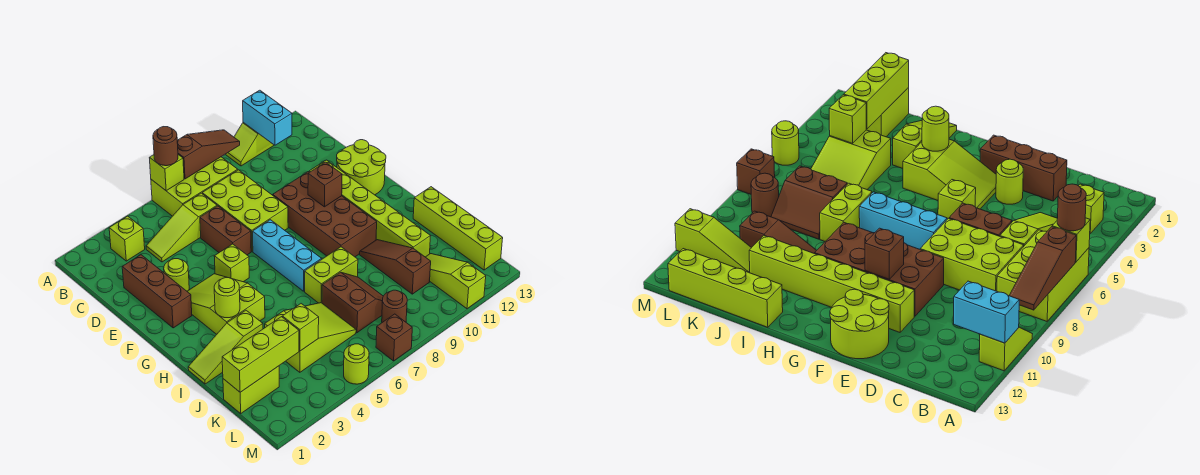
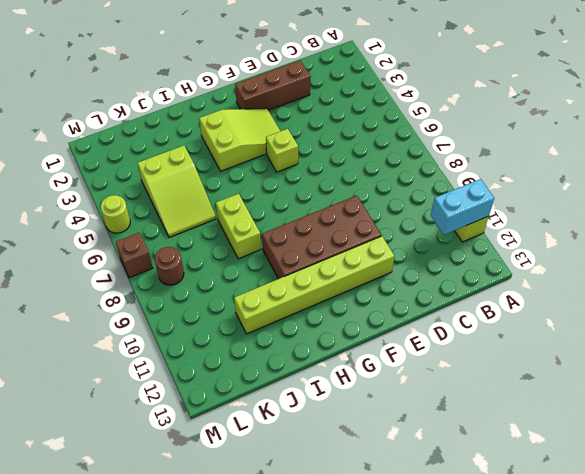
none -> lime 2x3 brick [151,157,238,216]
none -> lime 1x1 brick [109,216,145,261]
none -> lime 1x3 slope [146,193,217,262]
none -> lime 2x3 brick [202,170,288,251]

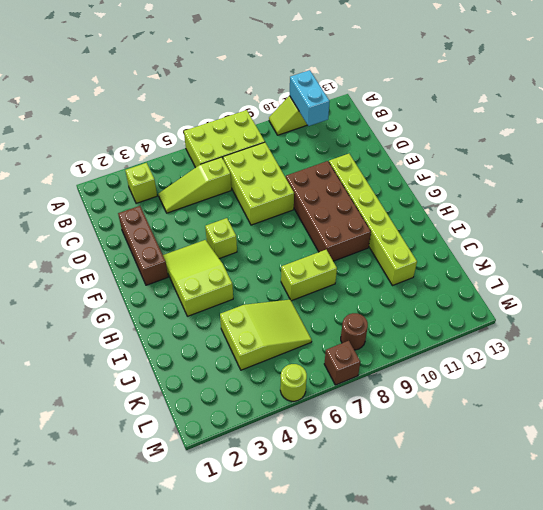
none -> brown 1x2 brick [200,206,251,255]
none -> lime 1x1 round brick [164,259,189,291]
none -> lime 2x2 round brick [337,140,386,195]
none -> cyan 1x3 brick [253,220,322,291]

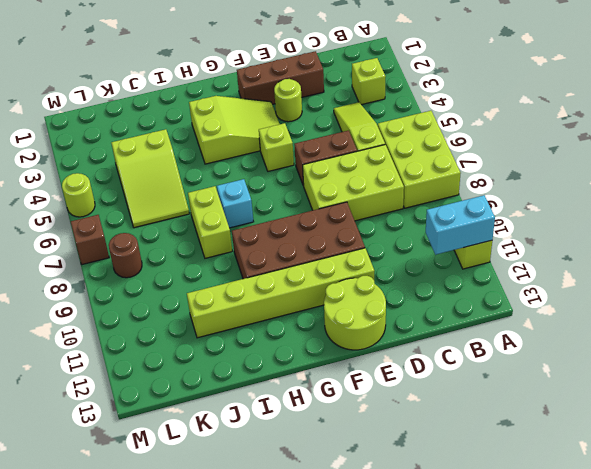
cyan 1x1 brick [217,179,254,228] -> cyan 1x3 brick [253,220,322,291]
none -> lime 1x3 slope [188,310,263,384]
none -> brown 1x3 slope [360,240,431,294]
none -> lime 1x4 brick [413,187,503,270]
none -> brown 2x2 slope [322,272,383,333]

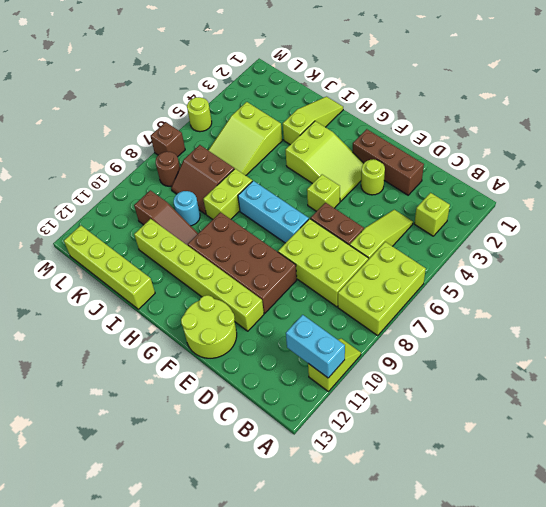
cyan 1x1 round brick [174,191,200,226] -> none
none -> lime 1x2 brick [223,366,279,413]
none -> lime 1x3 slope [426,254,486,309]
none -> lime 1x1 brick [150,155,184,191]
none -> brown 1x3 slope [177,130,240,179]

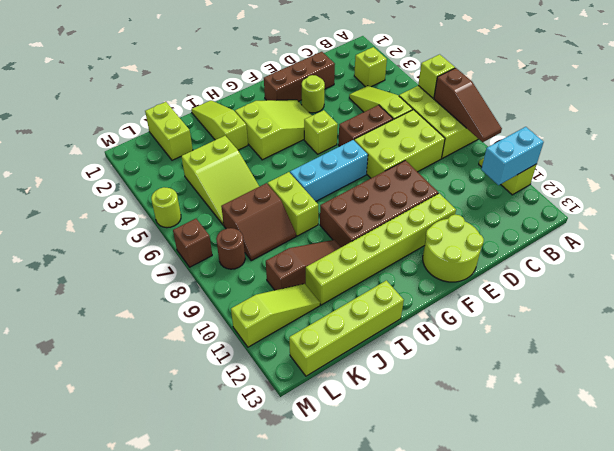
none -> brown 1x1 brick [308,162,342,207]
none -> lime 1x1 round brick [214,278,240,318]
none -> lime 1x3 brick [222,317,299,392]
none -> lime 1x1 brick [282,304,319,351]

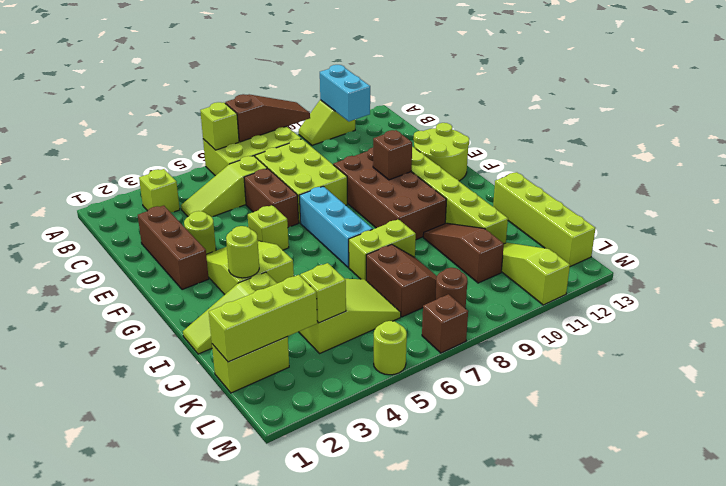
none -> brown 1x1 round brick [153,127,178,166]

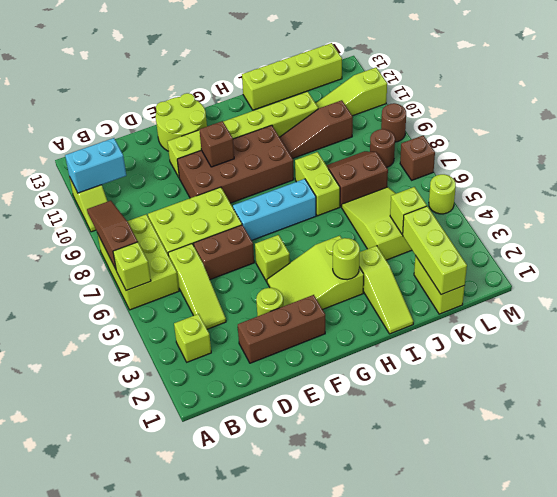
brown 1x1 round brick [381,103,406,142] -> brown 1x1 round brick moved to [153,127,178,166]

